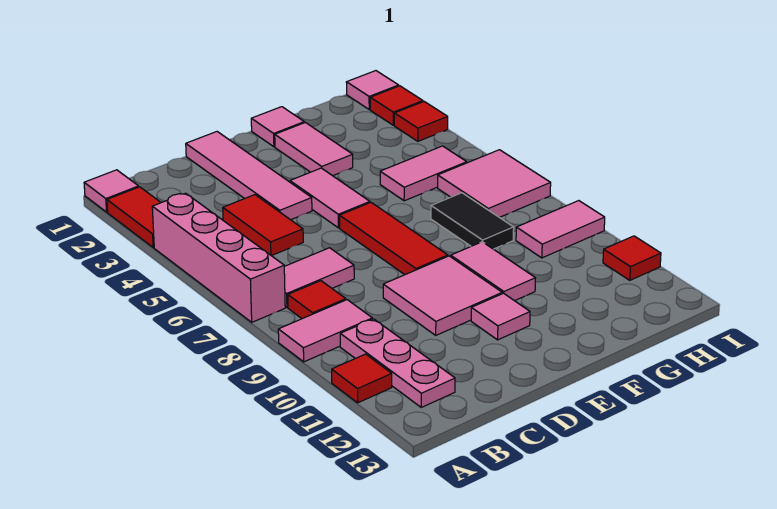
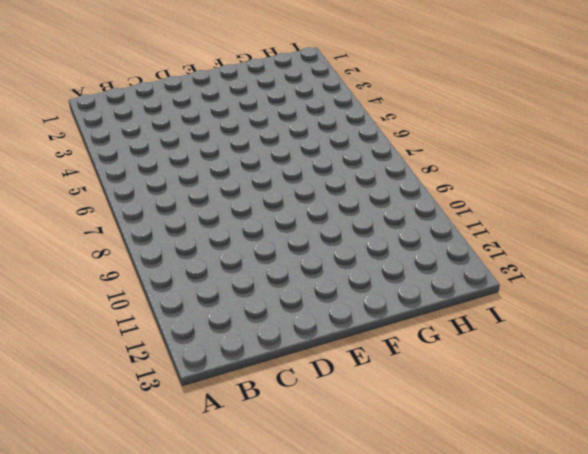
none -> pink 1x1 tile [84,170,139,212]
none -> red 1x2 tile [107,187,161,248]
none -> pink 1x4 brick [152,193,285,322]

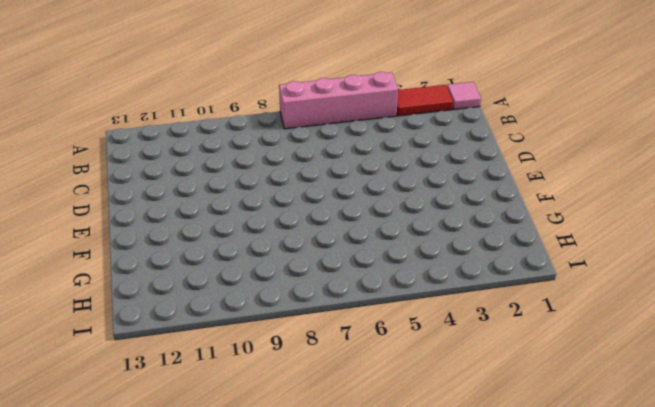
none -> pink 1x2 tile [278,300,372,362]
none -> red 1x1 tile [332,354,392,403]
none -> pink 1x2 tile [284,248,354,307]

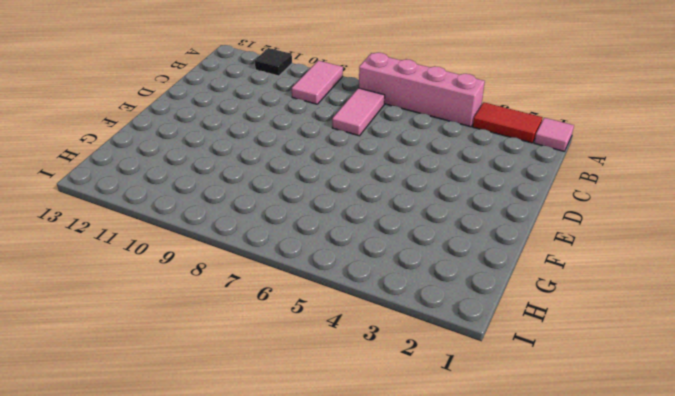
black 1x1 tile [255,48,292,76] -> red 1x1 tile [332,354,392,403]
none -> red 1x1 tile [288,281,346,319]
none -> pink 1x3 plate [340,319,455,407]
none -> red 1x2 tile [223,195,303,256]

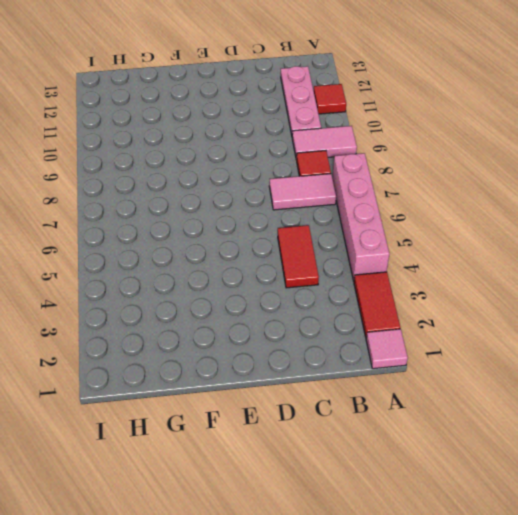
none -> pink 1x4 tile [186,132,312,220]
none -> pink 2x2 tile [383,256,502,335]
none -> pink 1x2 tile [290,168,370,228]

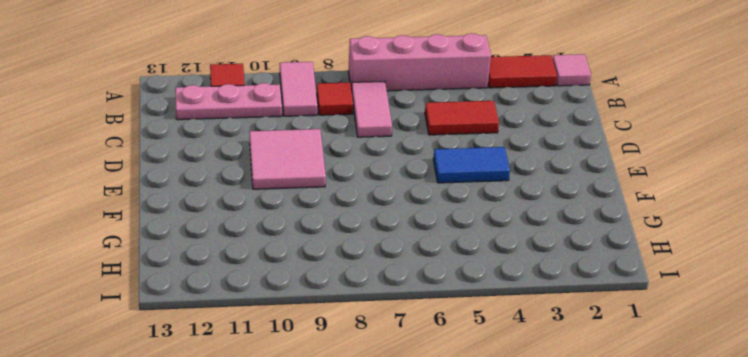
blue 1x2 tile [433,147,510,183] -> pink 1x2 tile [290,168,370,228]
none -> pink 1x4 tile [186,132,312,220]
none -> red 1x3 tile [340,203,448,275]
none -> pink 1x1 tile [471,293,530,340]

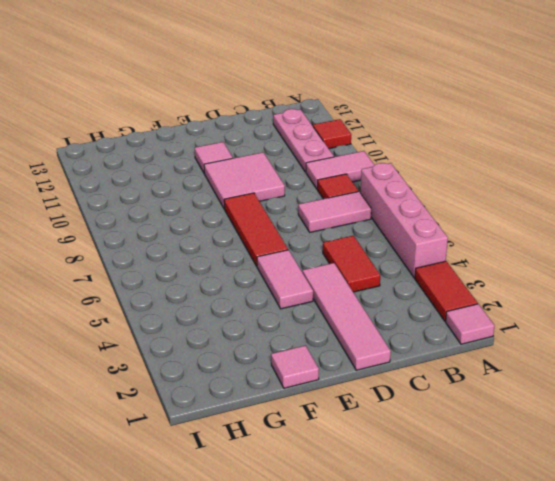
none -> pink 1x2 tile [275,123,353,176]
none -> pink 1x2 tile [451,242,535,301]
none -> pink 1x2 tile [380,146,467,201]

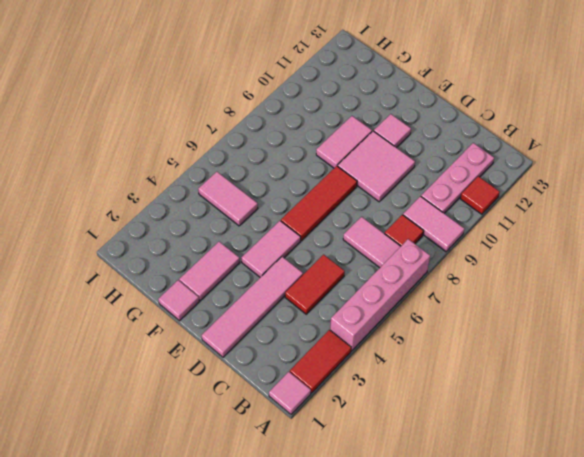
none -> black 1x2 tile [431,193,514,249]
none -> pink 2x2 tile [438,150,551,217]
none -> pink 1x2 tile [516,201,605,258]

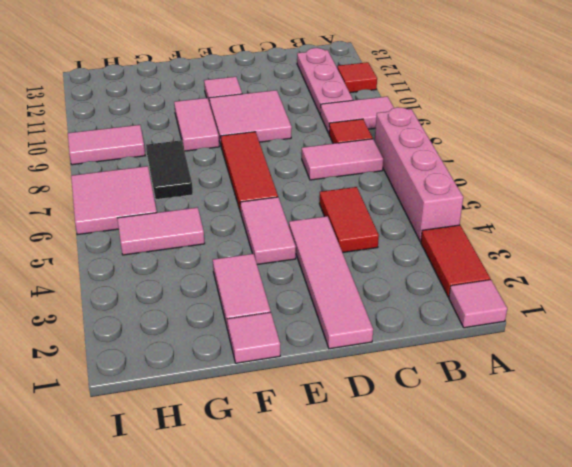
none -> pink 1x1 tile [346,71,399,109]
none -> red 1x1 tile [370,86,423,125]
none -> red 1x1 tile [394,102,448,141]

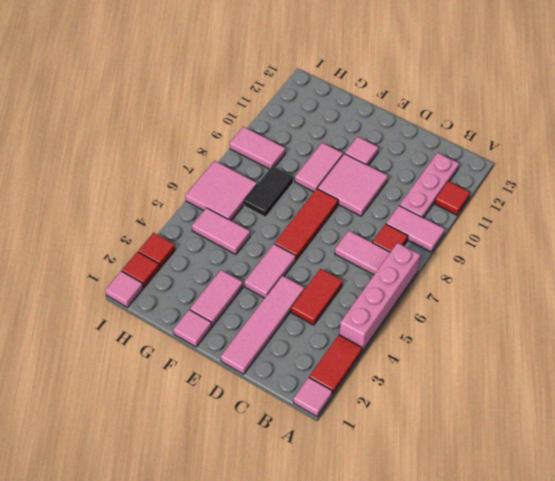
none -> red 1x1 tile [603,236,661,280]

